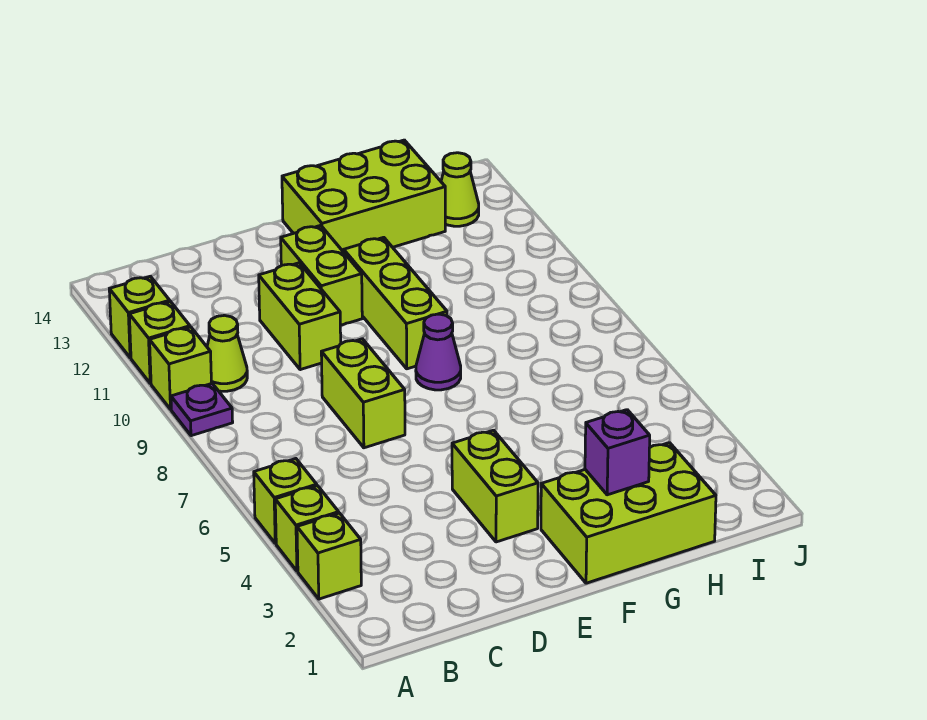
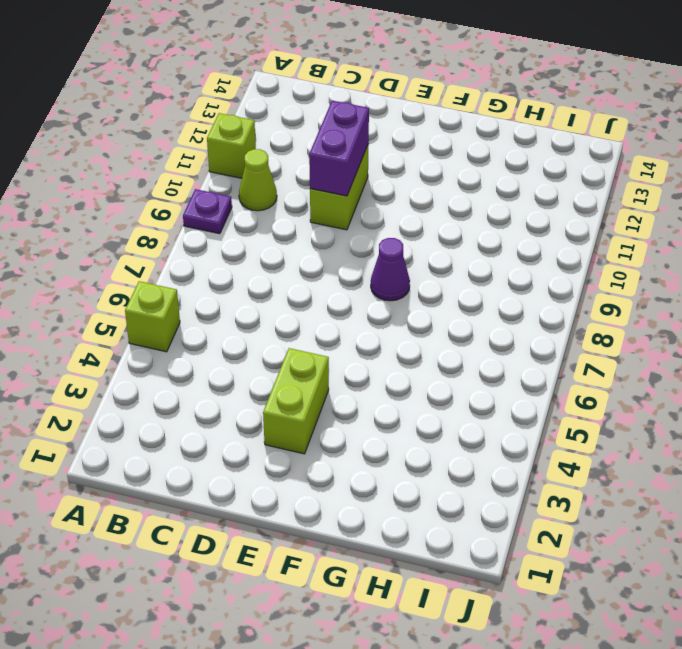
purple 1x2 brick [309,101,369,196] -> none
none -> lime 1x1 brick [297,513,361,599]
none -> lime 1x1 brick [275,486,339,571]
none -> lime 1x1 brick [150,327,211,409]

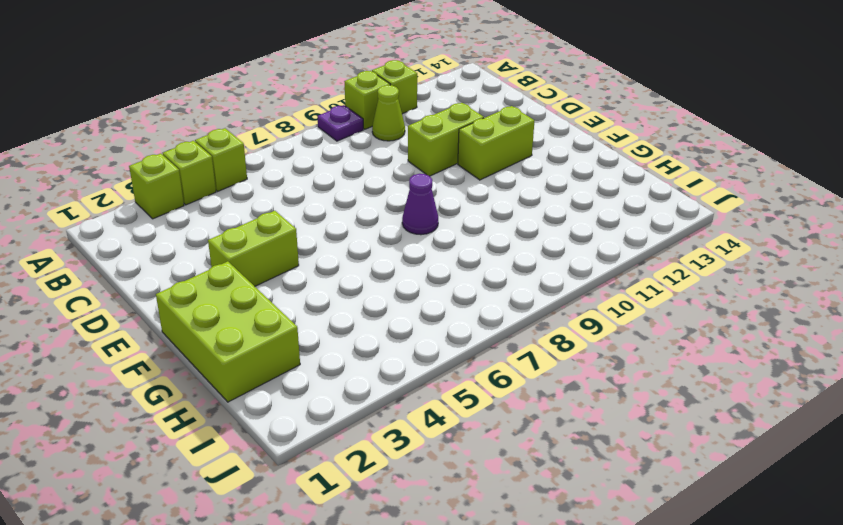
none -> lime 1x1 brick [109,276,170,358]
none -> lime 1x2 brick [321,339,405,448]
none -> lime 1x3 brick [344,237,447,369]

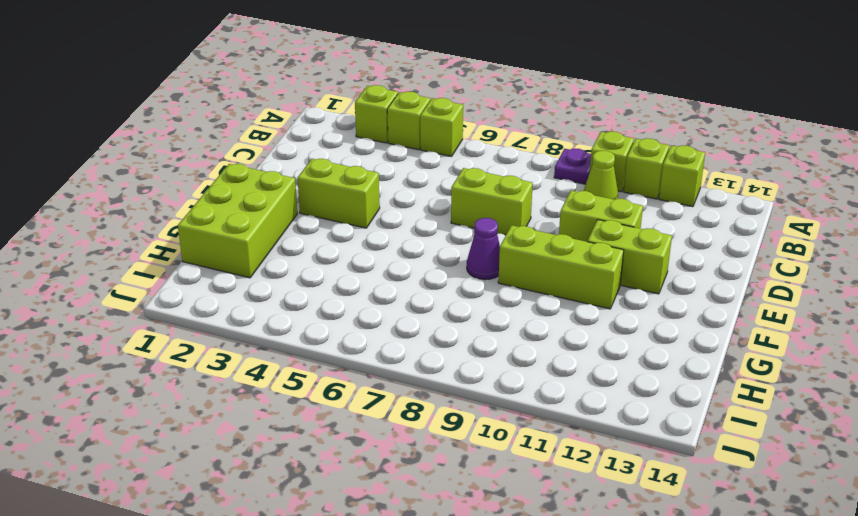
none -> lime 2x3 brick [282,140,445,252]
none -> lime 1x1 cone [441,153,479,226]
none -> purple 1x1 brick [585,410,650,495]

